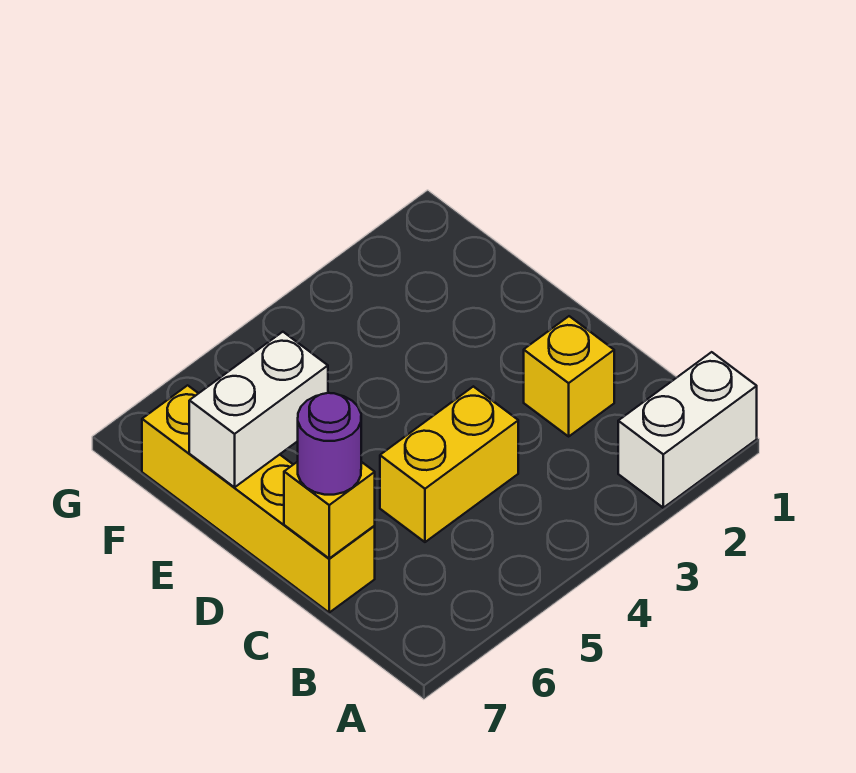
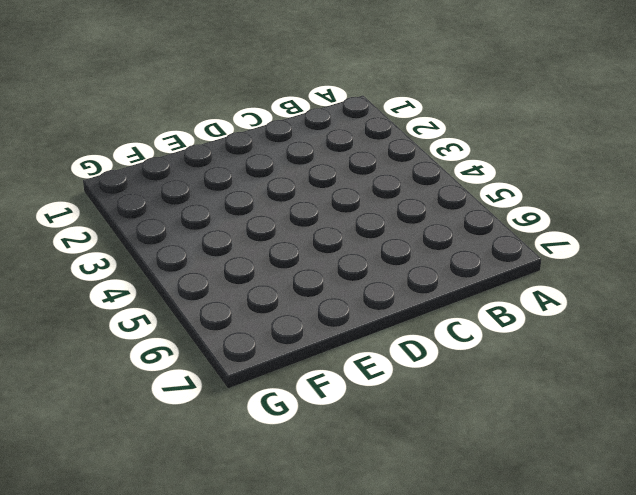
none -> white 1x2 brick [618,352,757,508]
none -> yellow 1x1 brick [524,316,614,436]

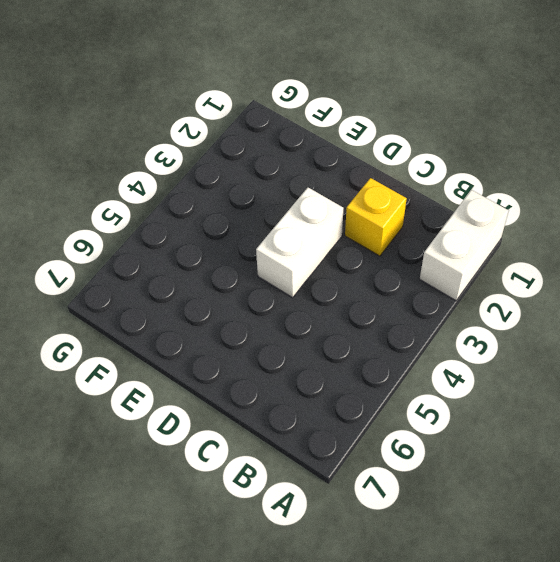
white 1x2 brick [256,188,343,298] -> white 1x2 brick moved to [189,332,328,487]
none -> yellow 1x2 brick [380,386,518,542]
none -> yellow 1x4 brick [142,385,375,612]

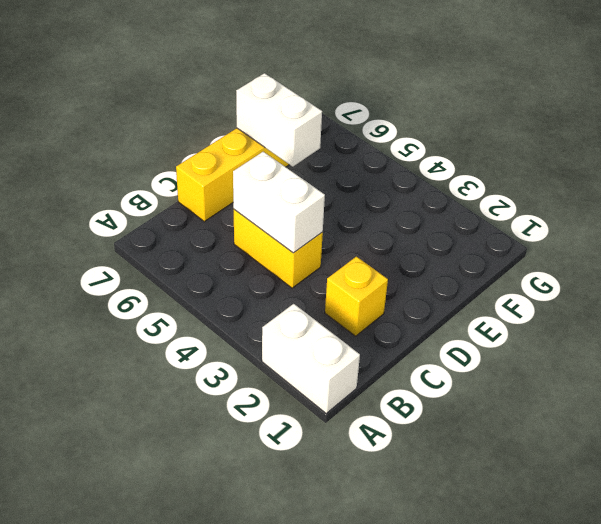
white 1x2 brick [233,152,325,253] -> none
none -> yellow 1x1 brick [284,462,375,558]
none -> purple 1x1 round brick [298,393,361,495]

